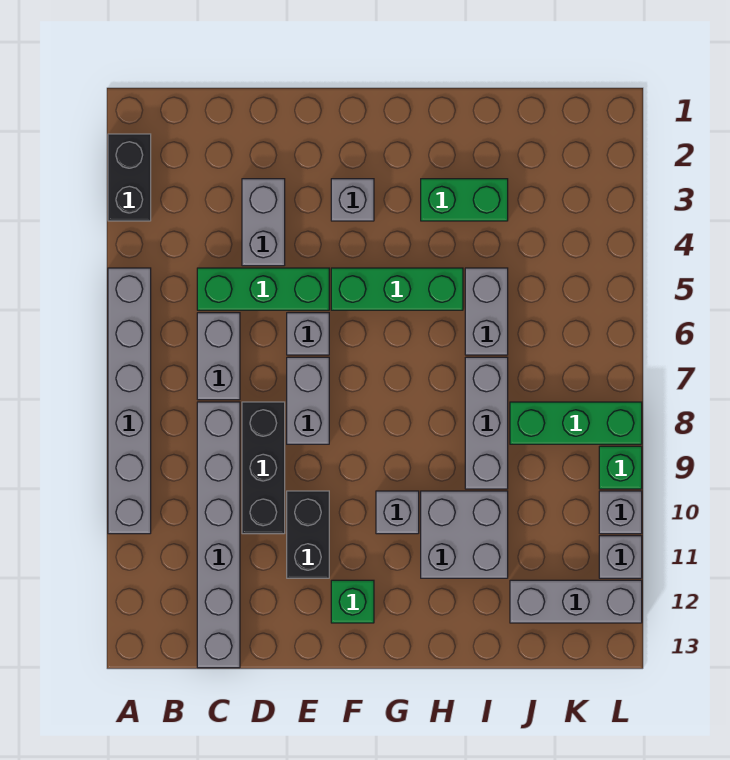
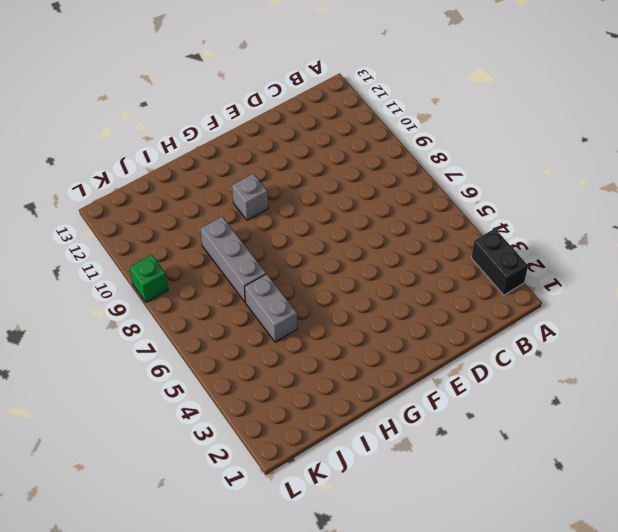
none -> grey 1x6 brick [108,268,151,534]
none -> green 1x3 brick [197,268,329,310]
none -> grey 1x2 brick [197,313,240,400]

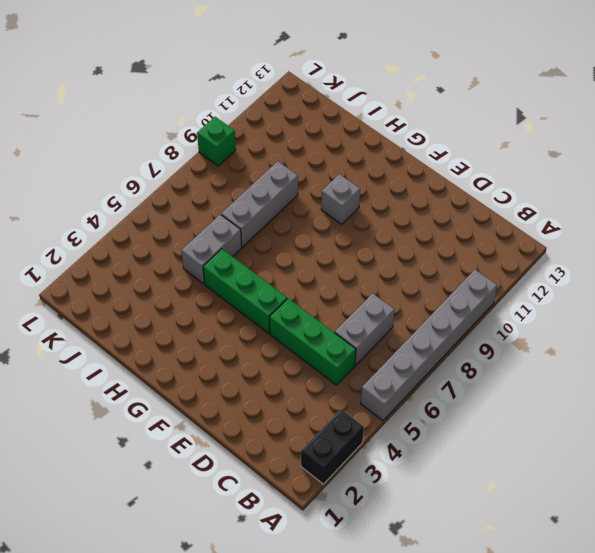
none -> grey 1x6 brick [197,402,240,668]
none -> grey 1x2 brick [242,179,285,266]
none -> black 1x3 brick [242,402,285,534]

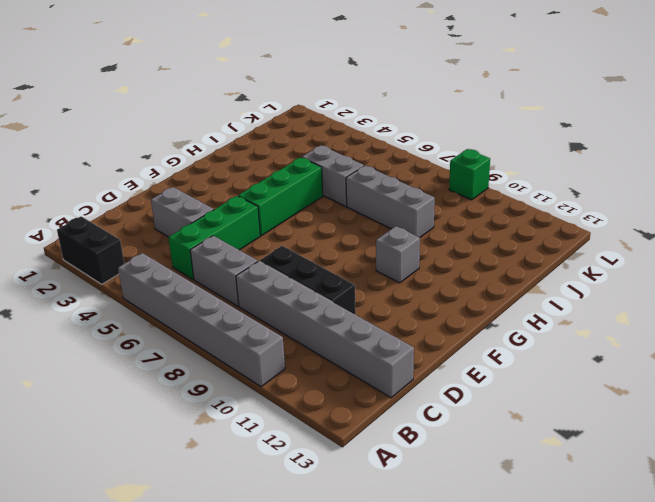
none -> grey 1x1 brick [287,313,329,355]
none -> grey 1x2 brick [287,357,329,444]
none -> black 1x2 brick [287,491,329,578]

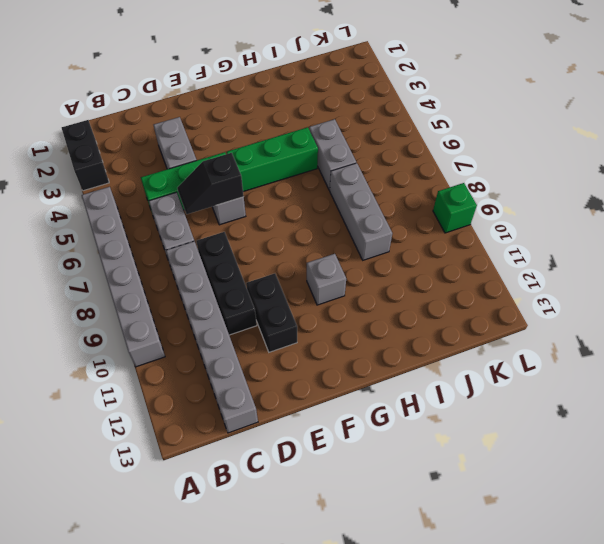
black 1x2 slope [177,153,244,214] -> none
none -> grey 1x2 brick [287,357,329,444]
none -> grey 1x1 brick [331,179,374,221]
none -> green 1x1 brick [331,580,374,623]

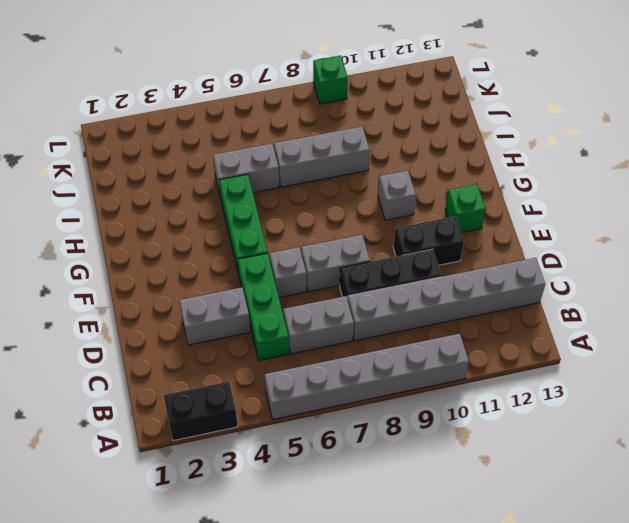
none -> grey 1x1 brick [331,179,374,221]
none -> green 1x2 brick [421,179,508,221]
none -> grey 2x2 brick [421,491,508,578]

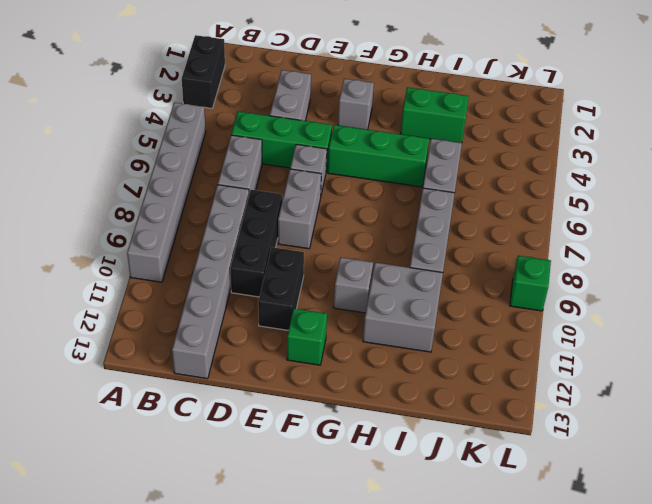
none -> green 1x3 brick [510,402,642,444]
none -> grey 1x3 brick [510,580,642,623]
none -> grey 1x1 brick [599,491,642,534]

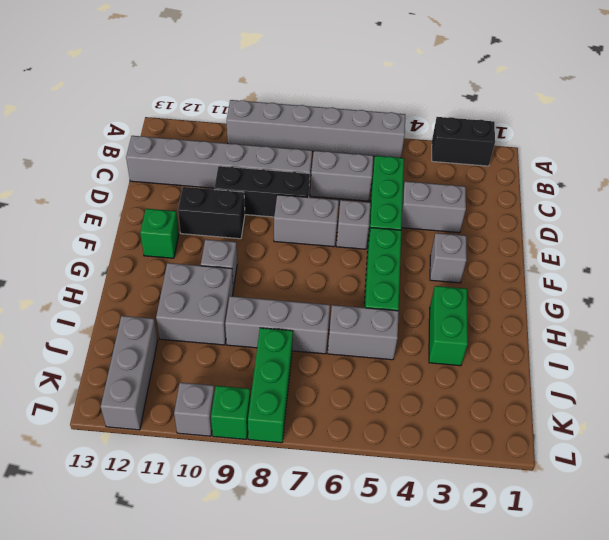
none -> grey 1x1 brick [599,536,642,578]

